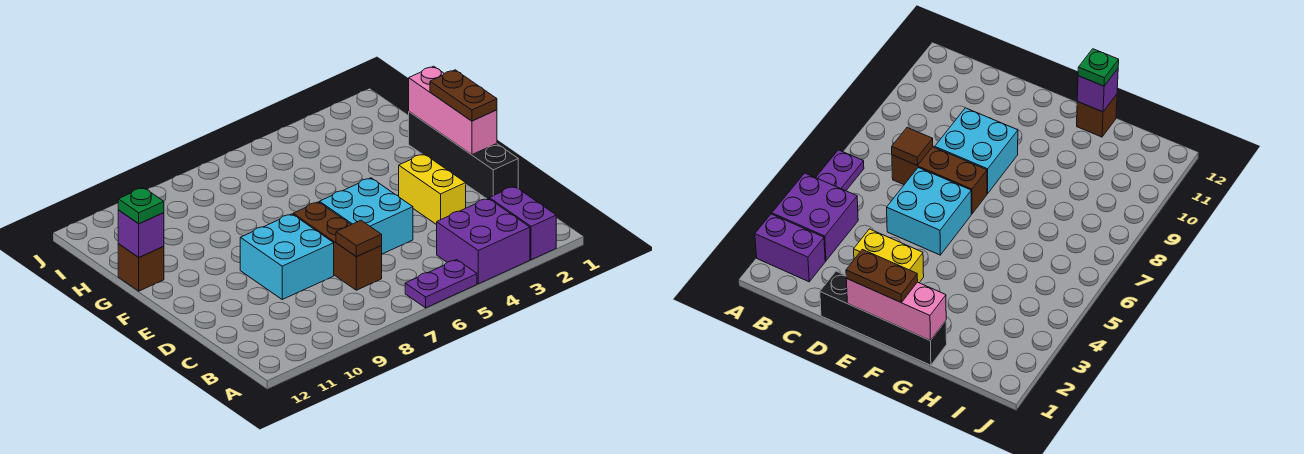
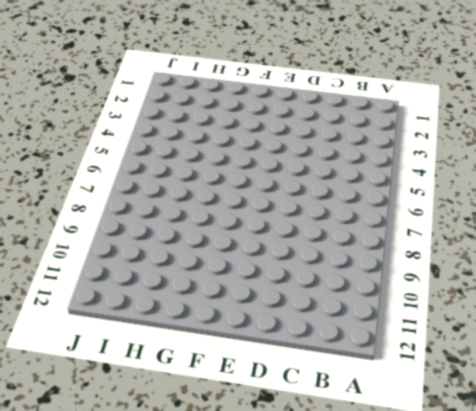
none -> purple 1x2 brick [489,186,556,260]
none -> purple 2x2 brick [437,198,530,284]
none -> purple 1x2 plate [405,260,477,308]

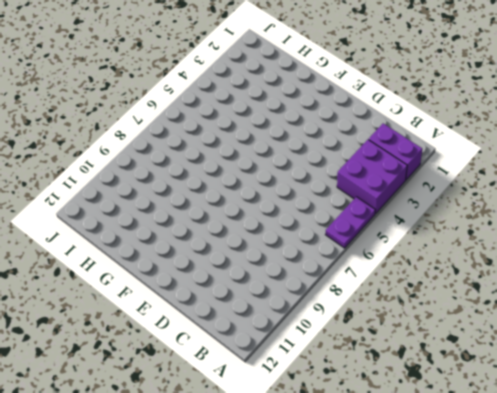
none -> brown 1x3 brick [293,202,382,290]
none -> black 1x4 brick [409,112,518,199]
none -> yellow 1x2 brick [399,154,466,225]

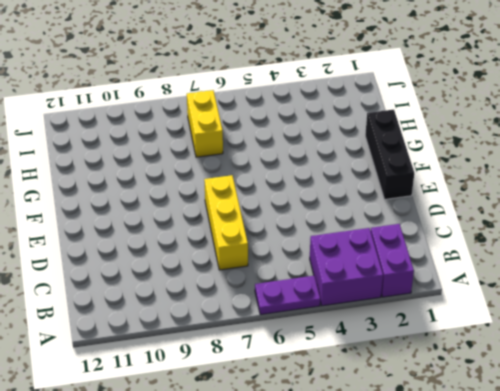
yellow 1x3 brick [204,175,248,270] -> brown 1x3 brick [293,202,382,290]
black 1x3 brick [365,110,414,199] -> black 1x4 brick [409,112,518,199]
yellow 1x2 brick [187,90,223,157] -> yellow 1x2 brick moved to [399,154,466,225]
none -> cyan 2x2 brick [320,178,413,254]
none -> cyan 2x2 brick [240,214,334,299]
none -> brown 1x1 brick [118,244,164,291]

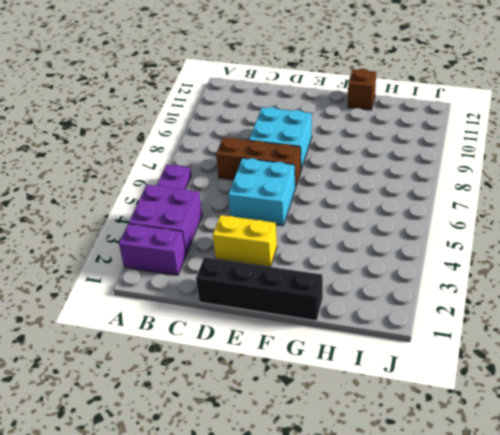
none -> brown 1x1 tile [336,220,382,257]
none -> pink 1x3 brick [409,66,497,155]
none -> purple 1x1 brick [118,210,164,257]

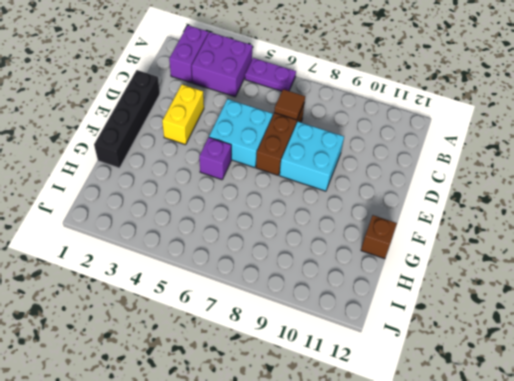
purple 1x1 brick [199,137,231,180] -> purple 1x1 brick moved to [118,210,164,257]
none -> pink 1x3 brick [409,66,497,155]
none -> brown 1x2 plate [430,70,497,121]
none -> green 1x1 plate [118,188,164,224]

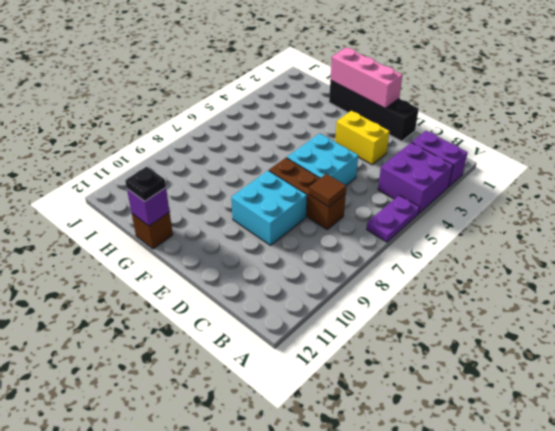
black 1x1 plate [125,167,166,201] -> green 1x1 plate [118,188,164,224]
none -> brown 1x2 plate [430,70,497,121]

